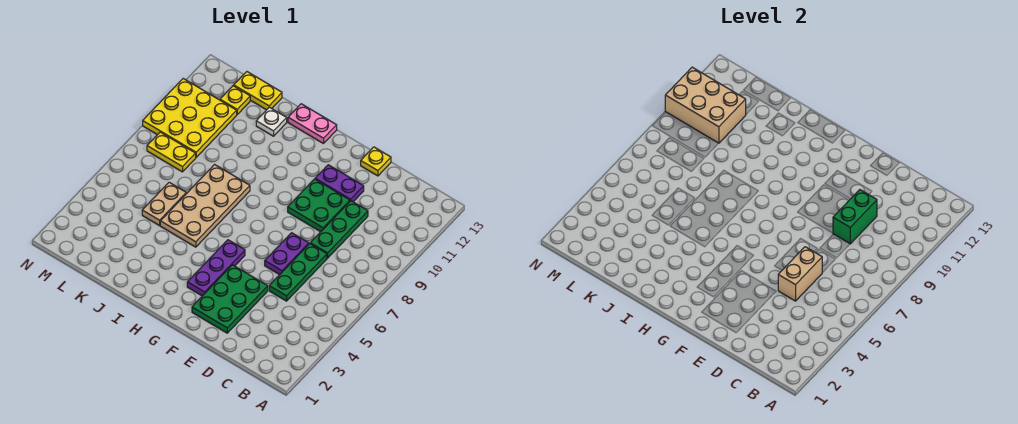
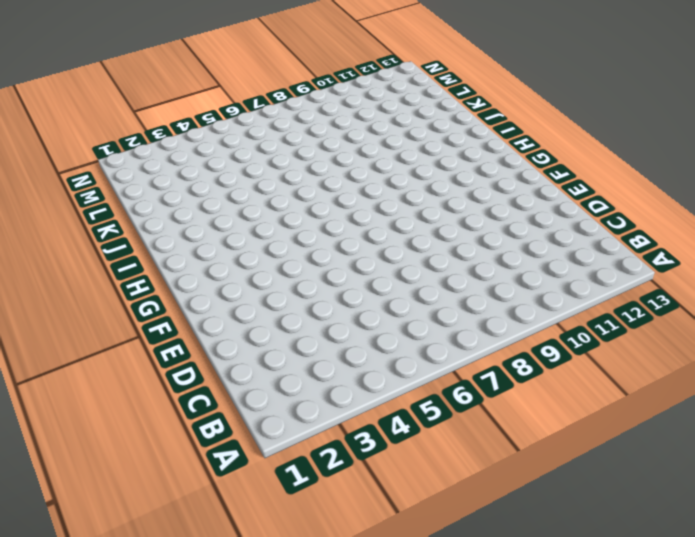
none -> green 1x3 plate [269,244,327,301]
none -> green 1x3 plate [310,201,368,258]
none -> green 2x3 plate [192,265,268,333]

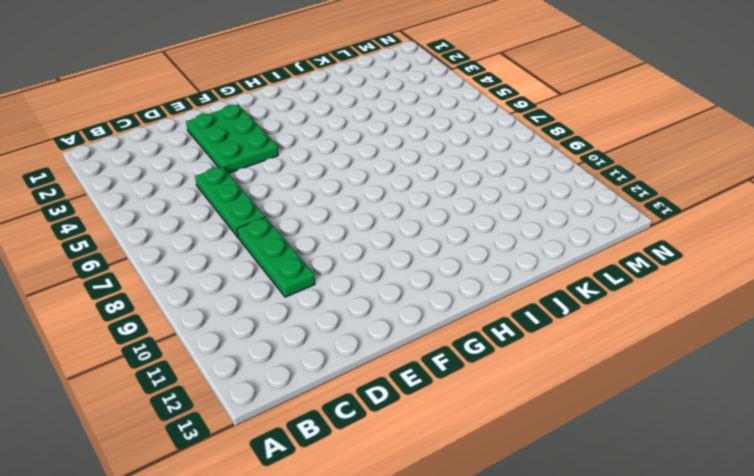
none -> purple 1x2 plate [265,233,309,275]
none -> green 2x2 plate [288,179,350,232]
none -> purple 1x2 plate [315,165,364,202]

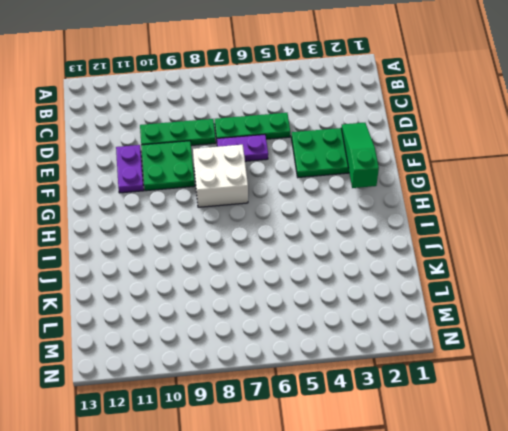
green 1x3 slope [341,123,379,188] -> none
white 2x2 brick [193,145,248,207] -> none
none -> yellow 1x1 plate [361,147,391,176]
none -> purple 1x3 plate [187,240,245,296]
none -> pink 1x2 plate [288,104,337,144]

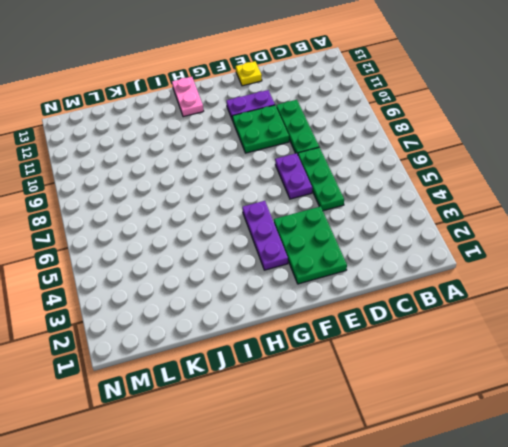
pink 1x2 plate [172,77,204,117] -> pink 1x2 plate turned to [288,104,337,144]
none -> tan 2x4 plate [160,165,250,247]
none -> white 1x1 plate [256,107,287,136]
none -> tan 1x2 plate [142,182,186,226]

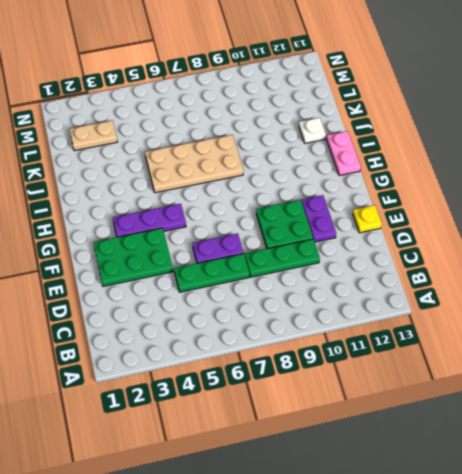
tan 1x2 plate [70,120,117,151] -> tan 1x2 plate moved to [142,182,186,226]
none -> yellow 1x2 plate [234,72,282,110]
none -> yellow 1x2 plate [147,132,196,172]
none -> yellow 3x3 plate [143,79,237,157]

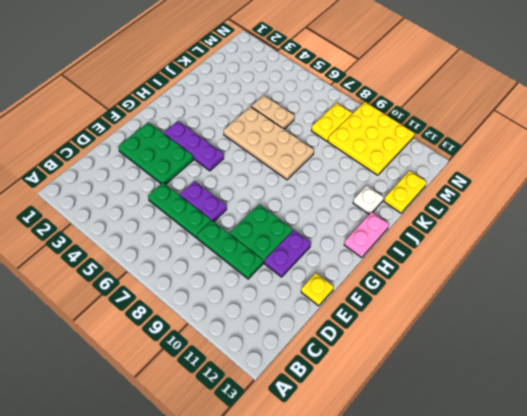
none -> yellow 1x1 plate [220,86,250,114]
none -> tan 1x2 brick [778,247,822,301]
none -> green 1x2 brick [833,190,877,244]

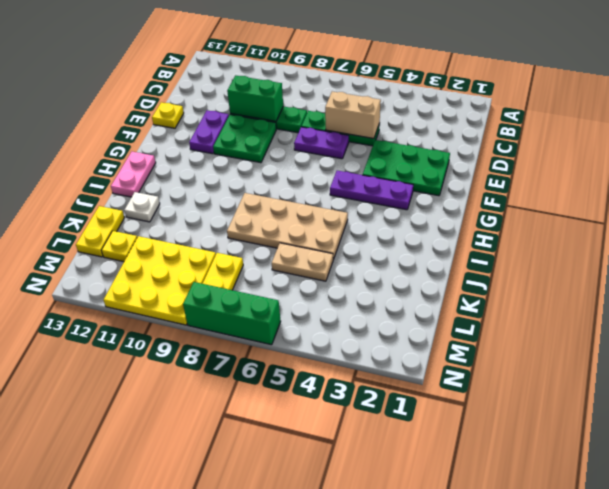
green 1x3 brick [183,282,281,345] -> none
none -> tan 2x3 brick [665,67,746,143]

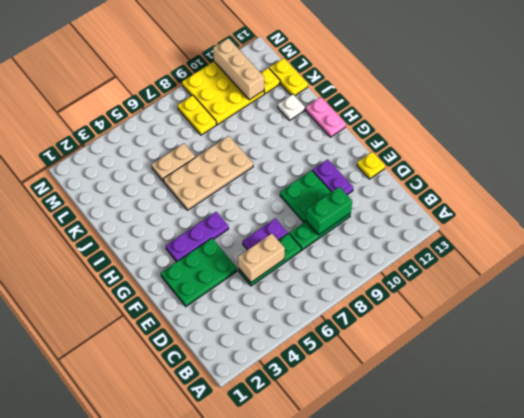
tan 1x3 brick [213,38,264,100] -> tan 2x3 brick [665,67,746,143]

